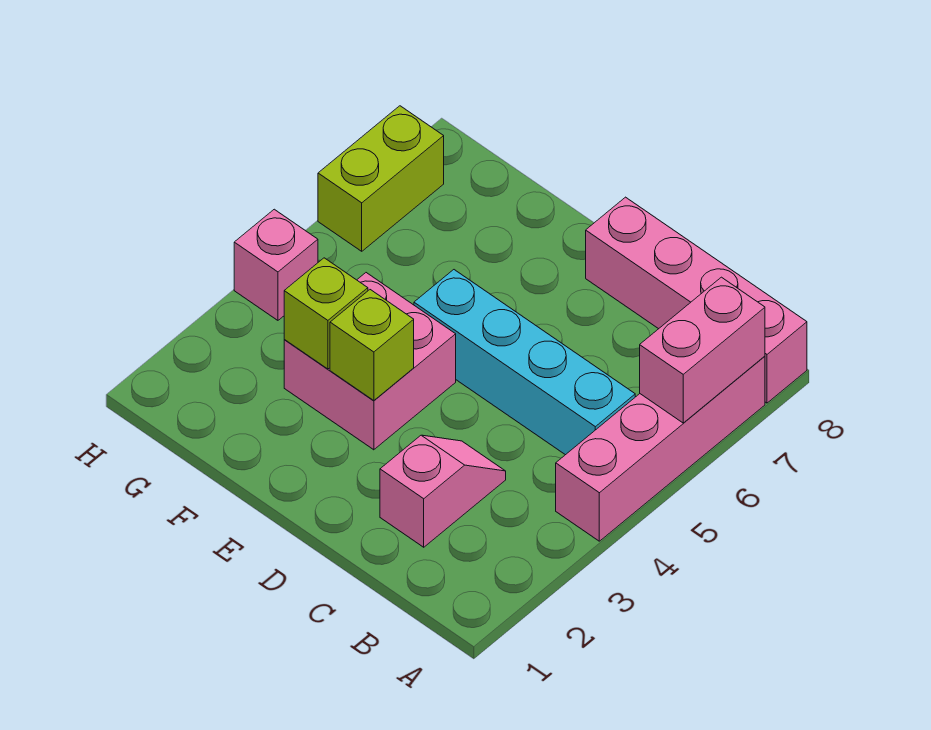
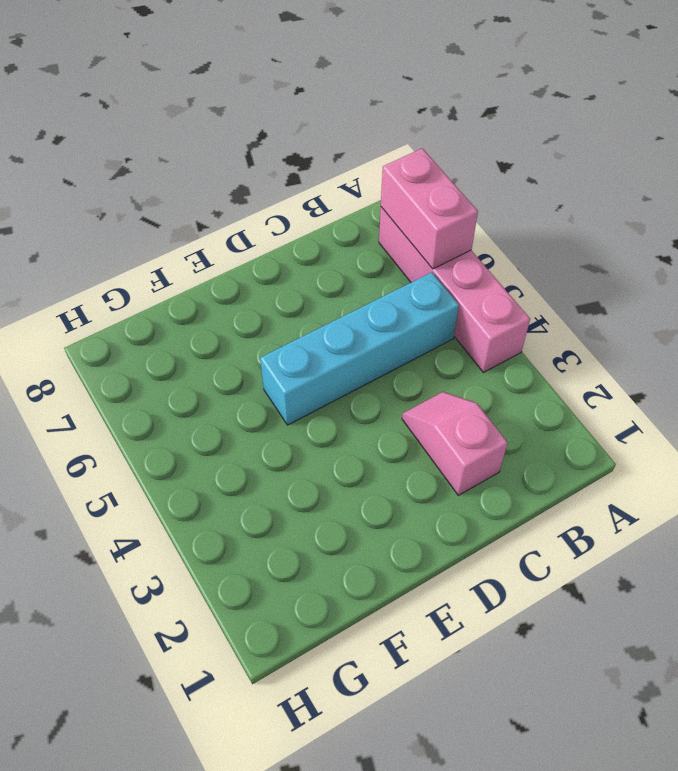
none -> pink 1x4 brick [586,197,807,403]
none -> pink 2x2 brick [284,273,456,450]

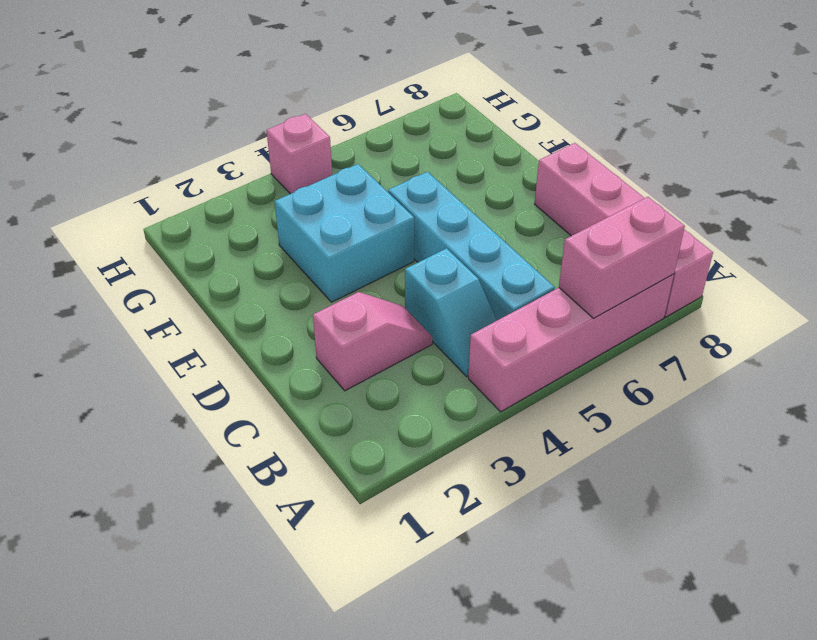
cyan 1x2 slope [405,248,497,376] -> none
cyan 2x2 brick [275,164,414,302] -> pink 2x2 brick [284,273,456,450]
none -> lime 1x2 brick [318,106,444,251]
none -> lime 1x1 brick [330,290,414,401]

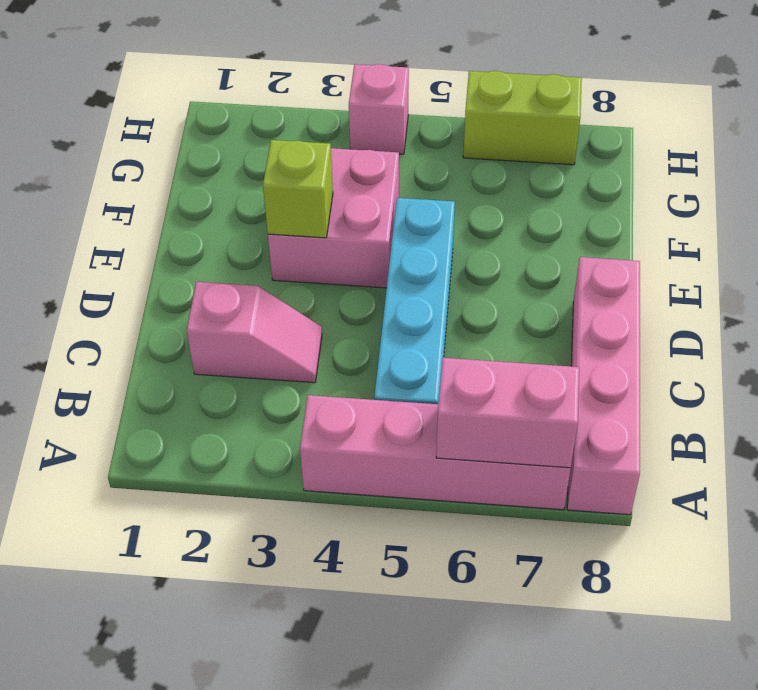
none -> lime 1x1 brick [284,258,368,369]

